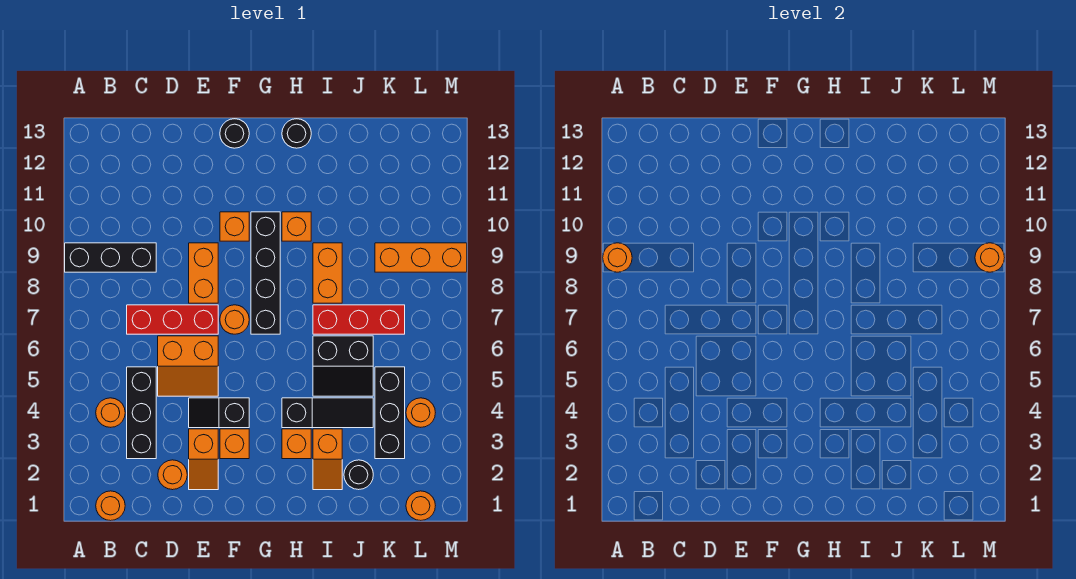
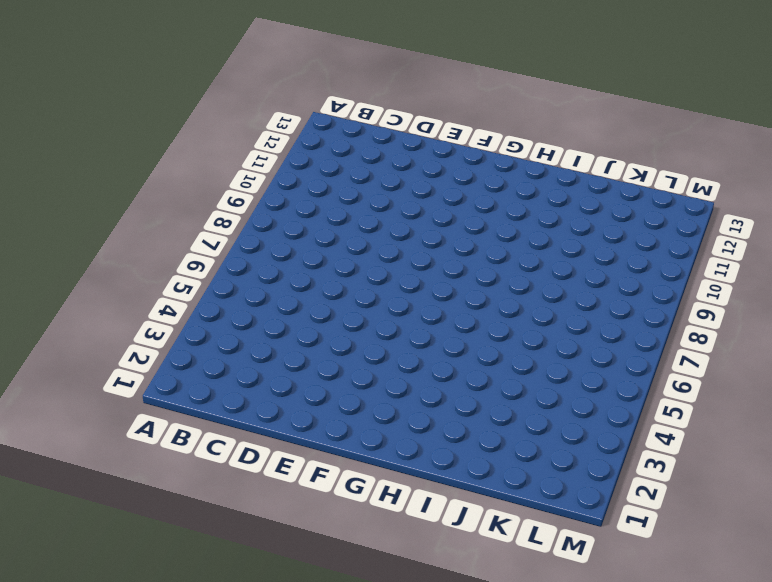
none -> black 1x3 brick [65,243,156,272]
none -> orange 1x1 round brick [96,491,125,521]
none -> orange 1x1 round brick [96,398,125,427]
none -> black 1x3 brick [127,367,156,459]

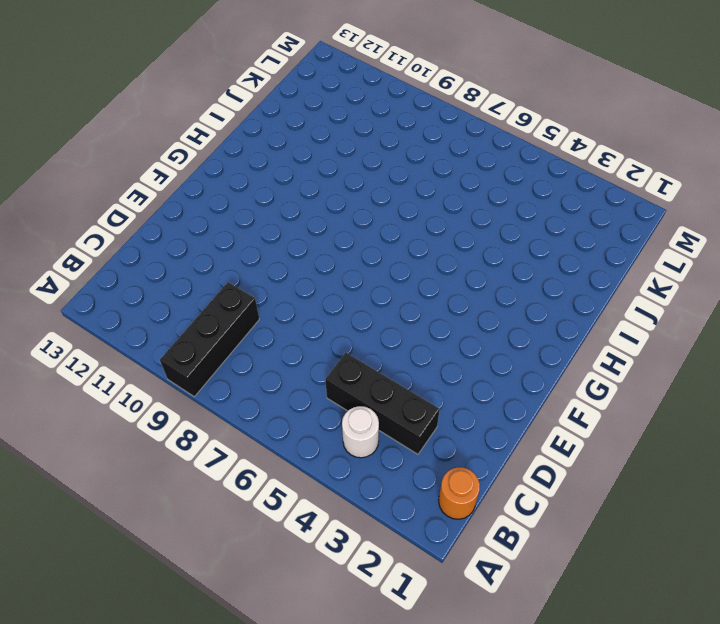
white 1x1 round brick [342,406,379,458] -> orange 1x1 round brick [96,398,125,427]
none -> red 1x3 brick [127,305,218,334]
none -> orange 1x1 round brick [158,460,187,490]
none -> orange 2x2 slope [158,336,218,396]
none -> orange 1x2 slope [189,429,218,490]

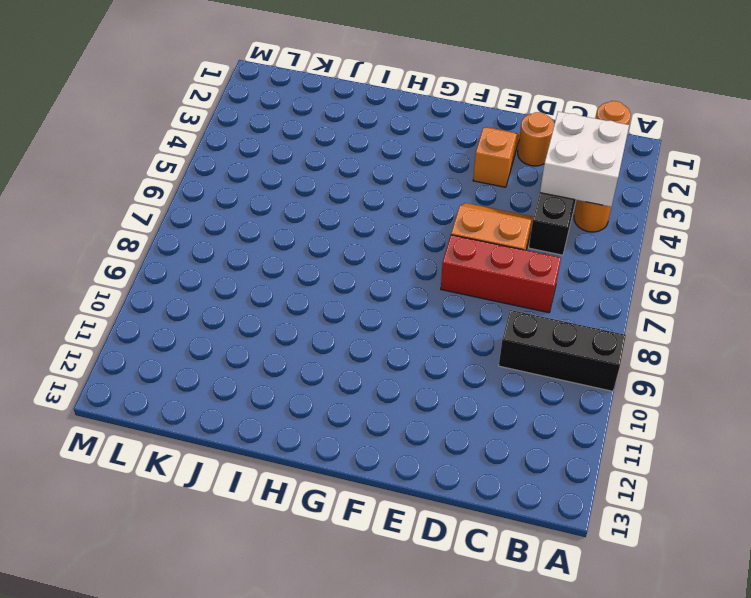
white 2x2 brick [540,112,629,207] -> none
none -> black 1x2 slope [189,398,249,428]
none -> orange 1x2 brick [189,243,218,303]
none -> orange 1x1 brick [220,429,249,459]
none -> orange 1x1 round brick [220,305,249,334]

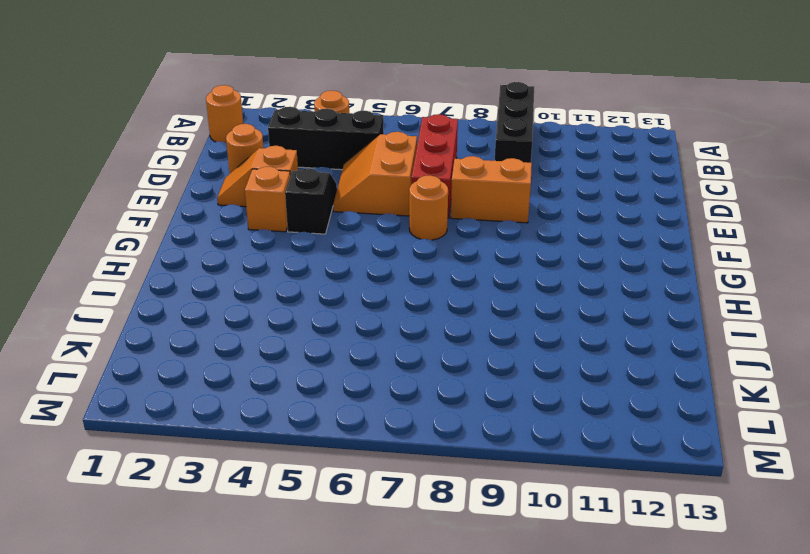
none -> orange 1x1 brick [220,212,249,241]
none -> black 1x1 round brick [220,119,249,148]
none -> black 1x4 brick [251,212,280,334]
none -> orange 1x1 brick [282,429,311,459]

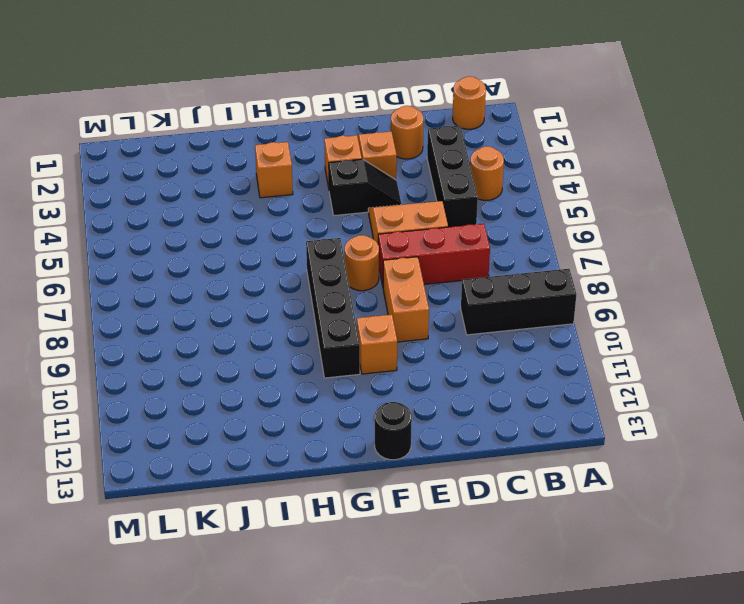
none -> black 1x3 slope [282,398,373,428]
none -> orange 1x1 brick [282,212,311,241]
none -> black 1x1 round brick [282,119,311,148]
none -> orange 1x2 slope [313,429,342,490]

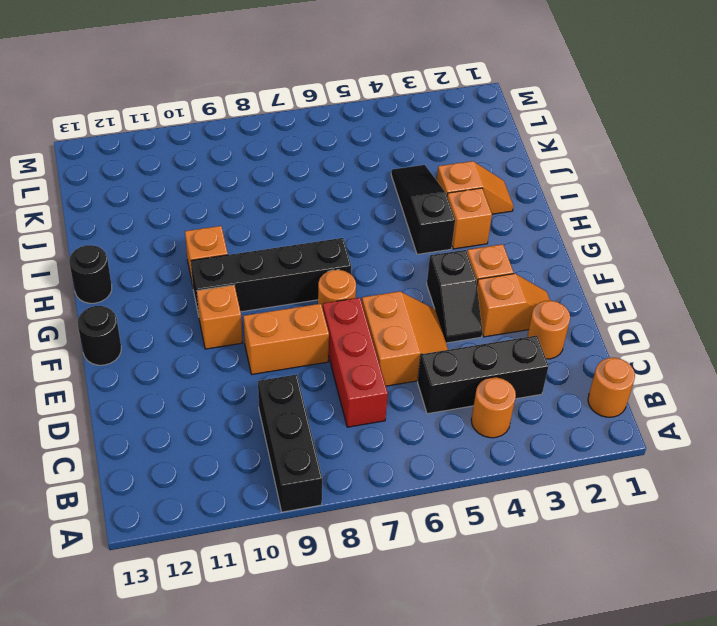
none -> black 2x2 slope [313,336,373,396]
none -> red 1x3 brick [313,305,405,334]
none -> orange 1x2 brick [313,243,342,303]
none -> black 1x1 round brick [344,460,373,490]

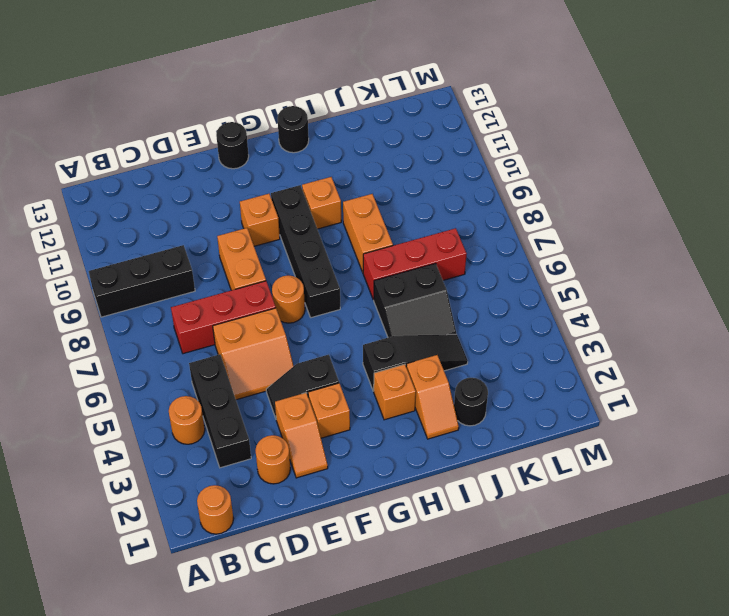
none -> black 1x3 brick [375,367,405,459]
none -> orange 1x3 brick [375,243,467,272]
none -> orange 1x1 round brick [406,491,435,521]
none -> orange 1x1 round brick [406,398,435,427]

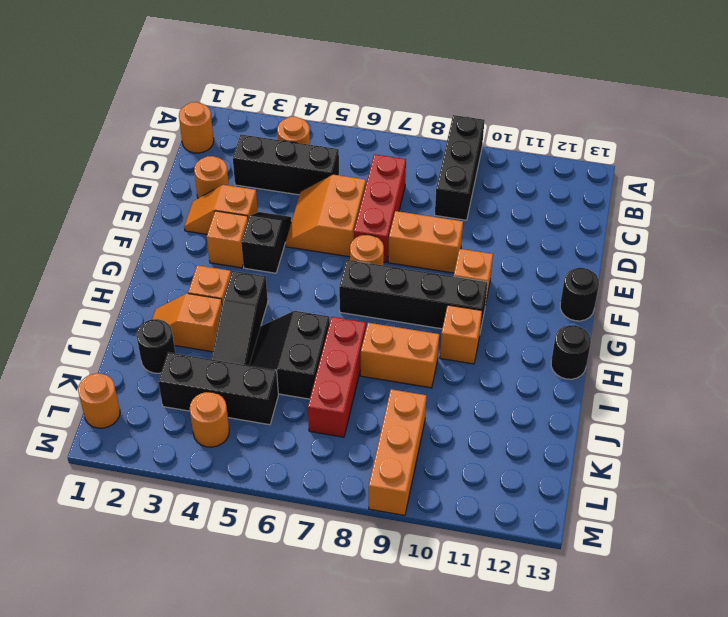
none -> orange 1x1 round brick [603,243,632,272]
none -> orange 1x1 round brick [975,243,1005,272]

